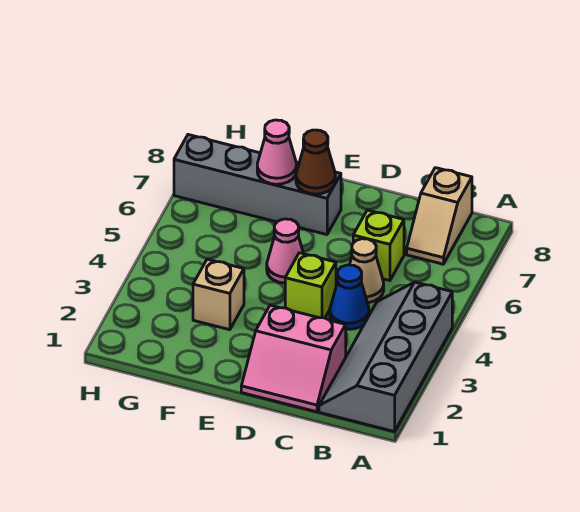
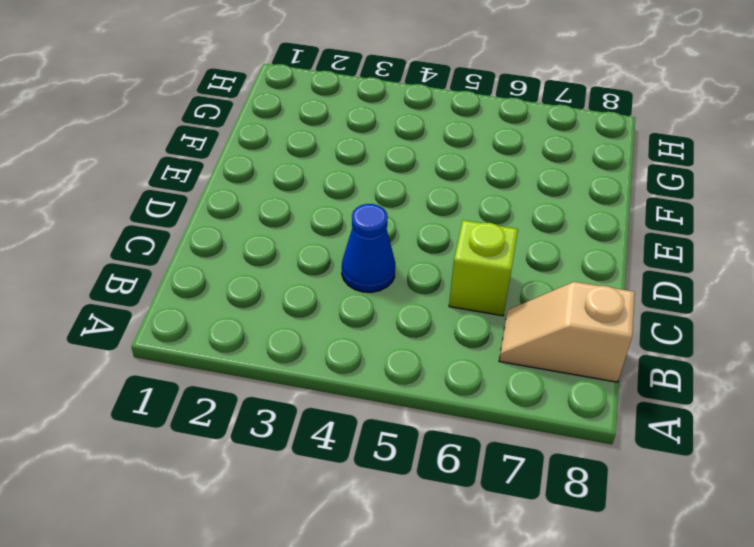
none -> grey 2x4 slope [319,282,452,432]
none -> pink 2x2 slope [241,305,346,412]
none -> tan 1x1 cone [350,239,384,303]

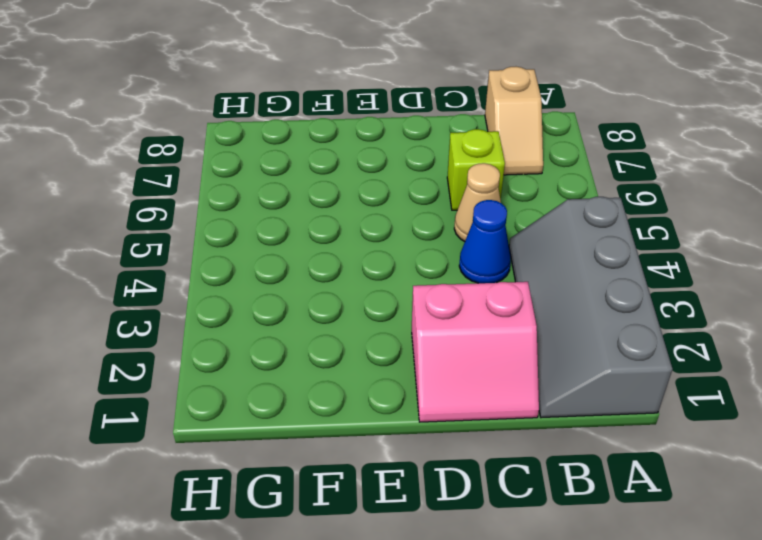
none -> lime 1x1 brick [285,253,336,318]
none -> pink 1x1 cone [267,219,303,283]
none -> grey 1x4 brick [174,135,341,235]

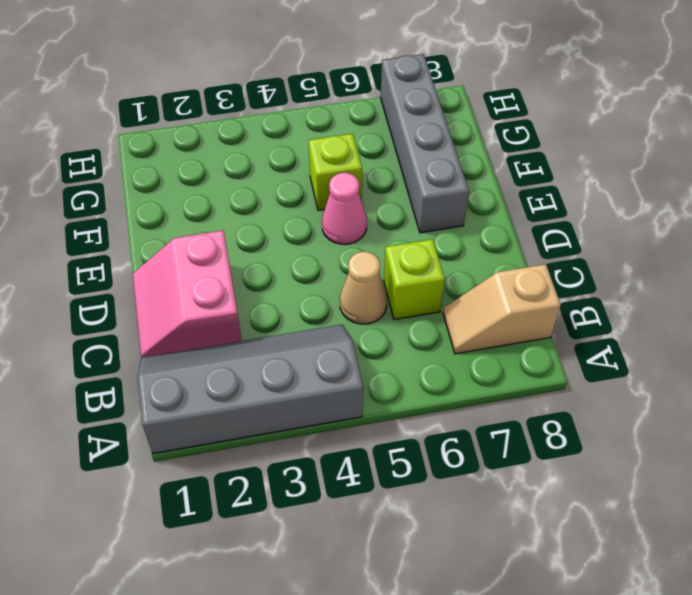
lime 1x1 brick [309,134,362,210] -> lime 1x1 brick moved to [285,253,336,318]
none -> blue 1x1 cone [330,265,369,329]
none -> tan 1x1 brick [193,259,244,330]
none -> brown 1x1 cone [296,130,335,194]

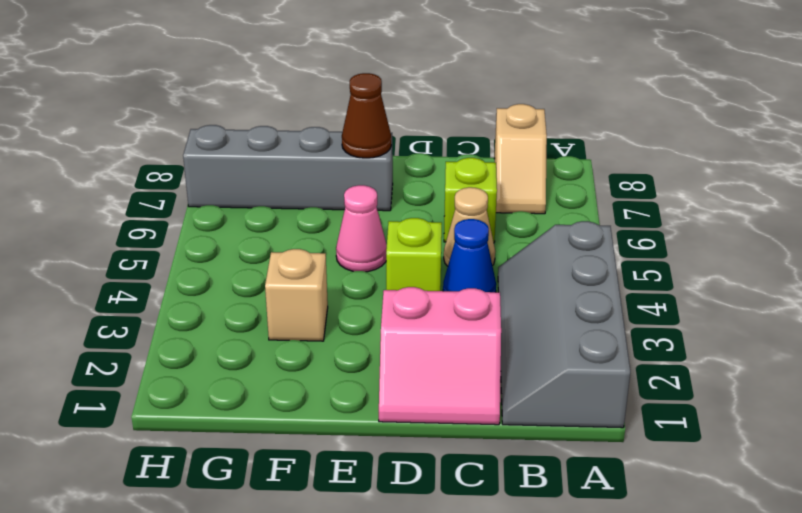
none -> pink 1x1 cone [257,120,297,184]

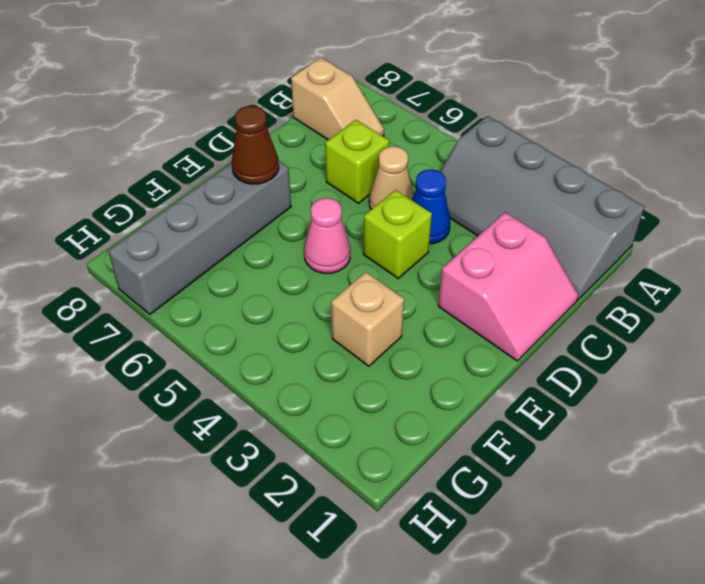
none -> pink 1x1 cone [257,120,297,184]

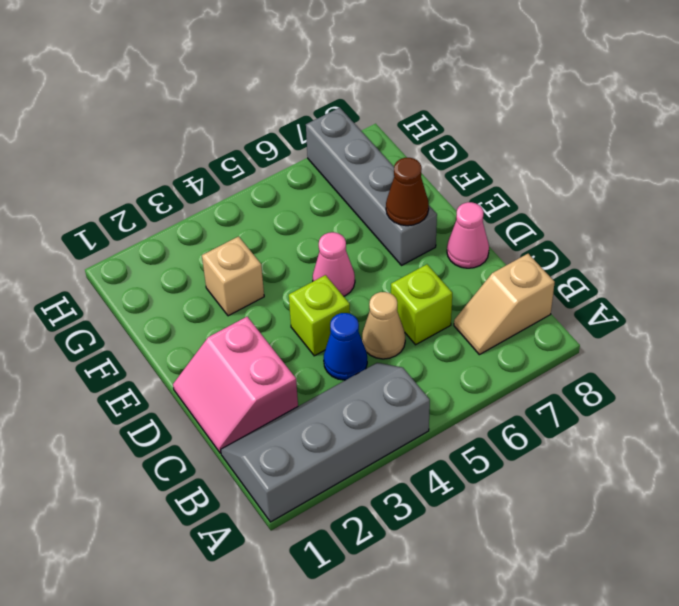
pink 1x1 cone [447,202,489,268] -> pink 1x1 cone moved to [257,120,297,184]

